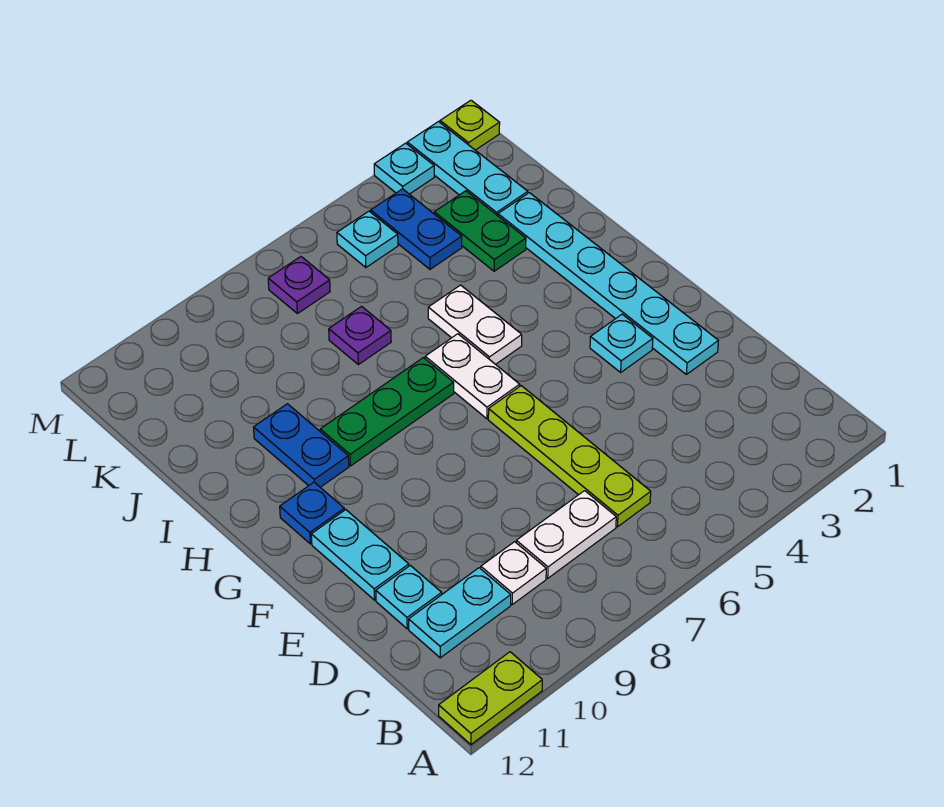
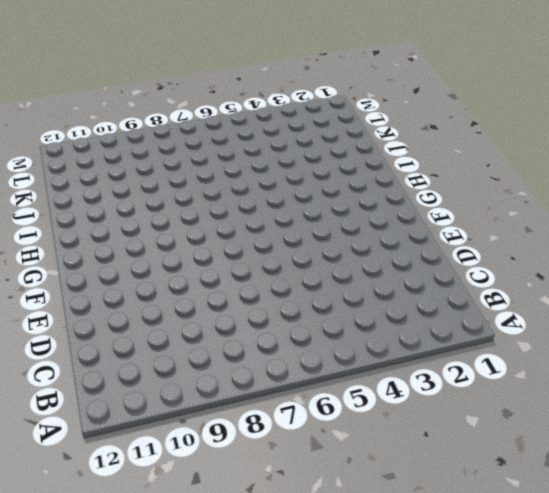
none -> lime 1x2 plate [439,652,542,744]
none -> lime 1x4 plate [488,386,651,527]
none -> white 1x2 plate [516,491,616,578]

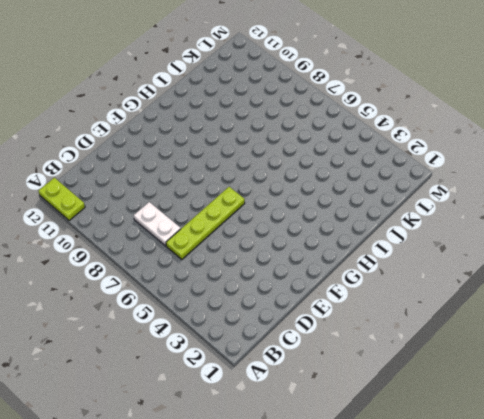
none -> white 1x1 plate [481,542,546,604]
none -> cyan 1x2 plate [409,568,511,658]
none -> cyan 1x1 plate [376,565,442,629]

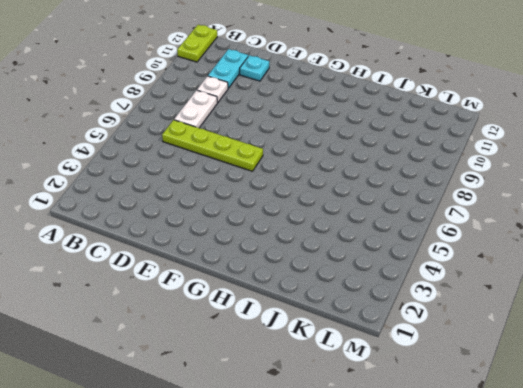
none -> cyan 1x6 plate [498,193,718,374]
none -> cyan 1x2 plate [311,510,409,600]
none -> cyan 1x1 plate [590,314,653,372]

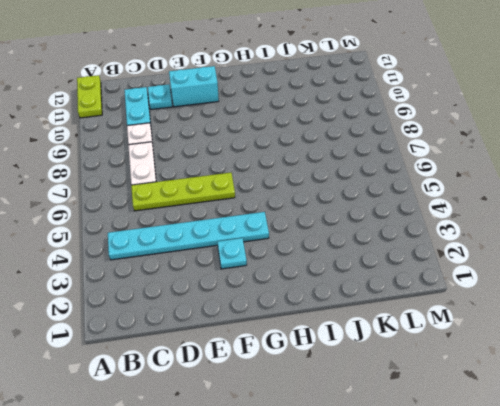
cyan 1x6 plate [108,212,269,260] -> cyan 1x6 plate moved to [498,193,718,374]
cyan 1x2 brick [169,66,219,107] -> cyan 1x2 plate [311,510,409,600]
none -> white 1x2 plate [425,334,520,419]
none -> blue 1x1 plate [280,482,344,544]
none -> white 1x2 plate [428,285,522,364]

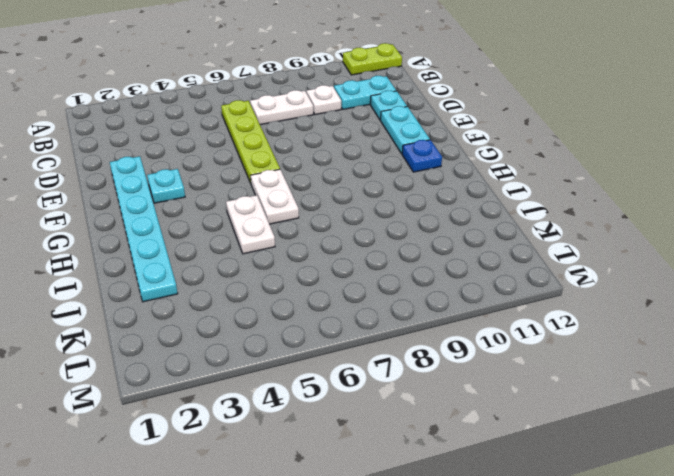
none -> green 1x3 plate [320,358,454,466]
none -> blue 1x2 plate [254,404,349,487]
none -> green 1x2 plate [434,191,526,271]

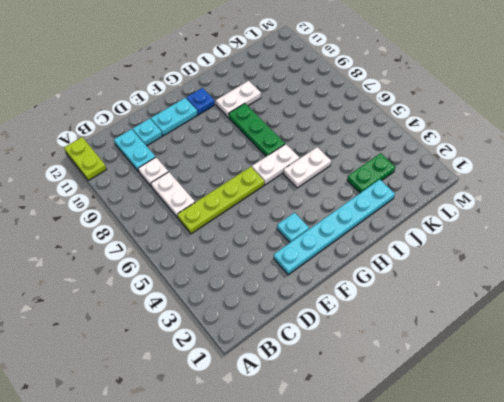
white 1x2 plate [216,81,261,117] -> blue 1x2 plate [254,404,349,487]
none -> purple 1x1 plate [329,306,391,365]
none -> cyan 1x3 plate [407,122,528,216]
none -> blue 1x2 plate [371,189,462,269]

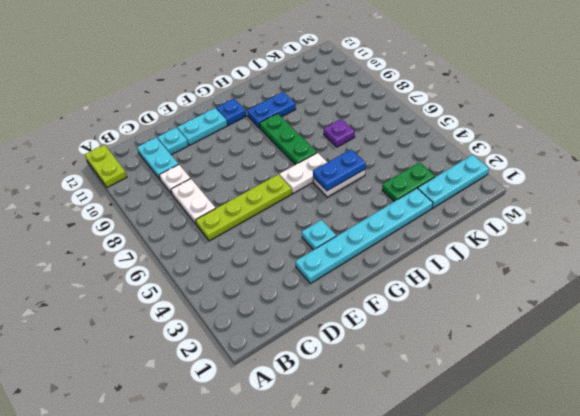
blue 1x2 plate [313,149,366,191] -> blue 1x2 plate moved to [371,189,462,269]
none -> cyan 1x1 plate [337,211,398,267]
none -> purple 1x1 plate [268,257,330,314]
none -> lime 1x1 plate [440,100,500,150]

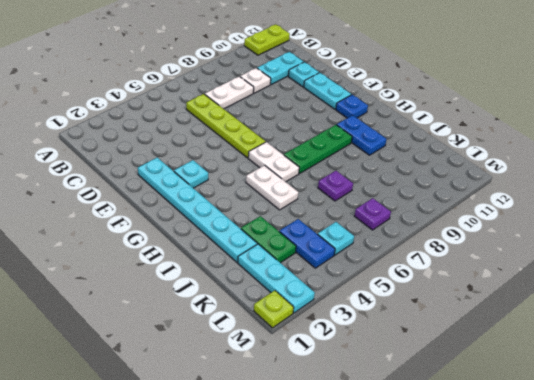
none -> cyan 1x1 plate [374,143,434,194]

